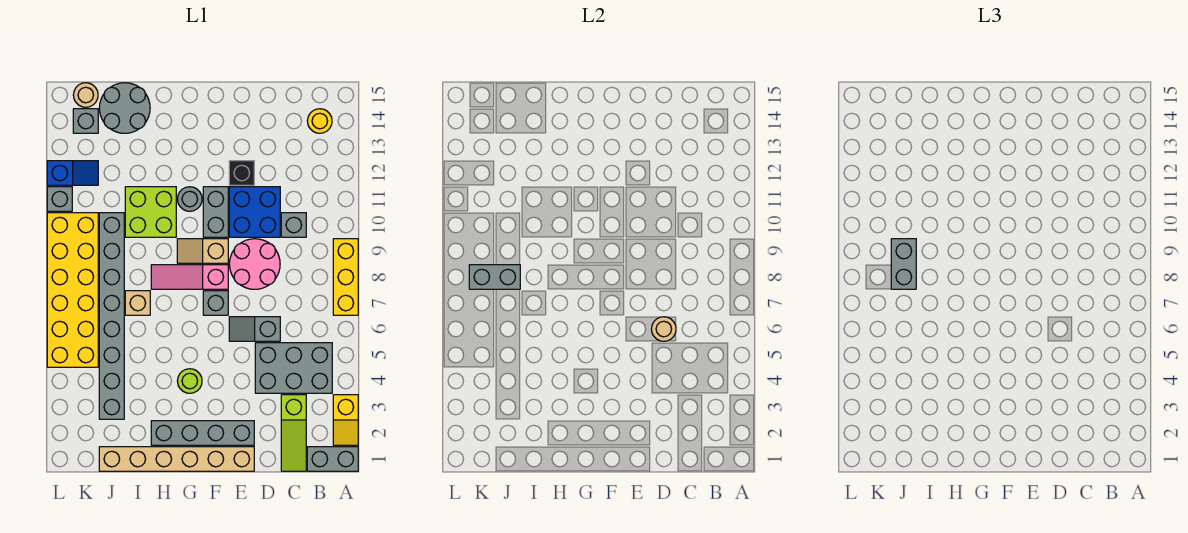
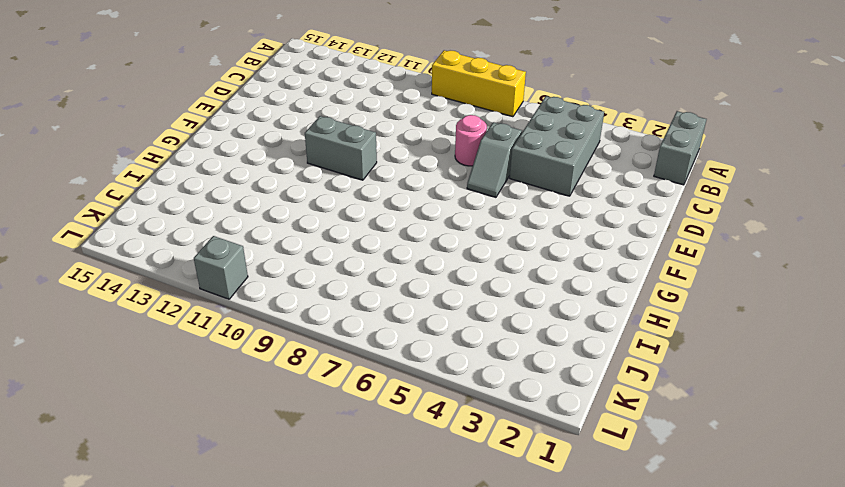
pink 1x1 round brick [455,115,487,166] -> none
none -> yellow 1x2 slope [333,395,358,445]
none -> yellow 1x1 round brick [307,109,332,133]
none -> lime 1x3 slope [281,395,306,471]
none -> grey 1x1 brick [281,213,306,237]

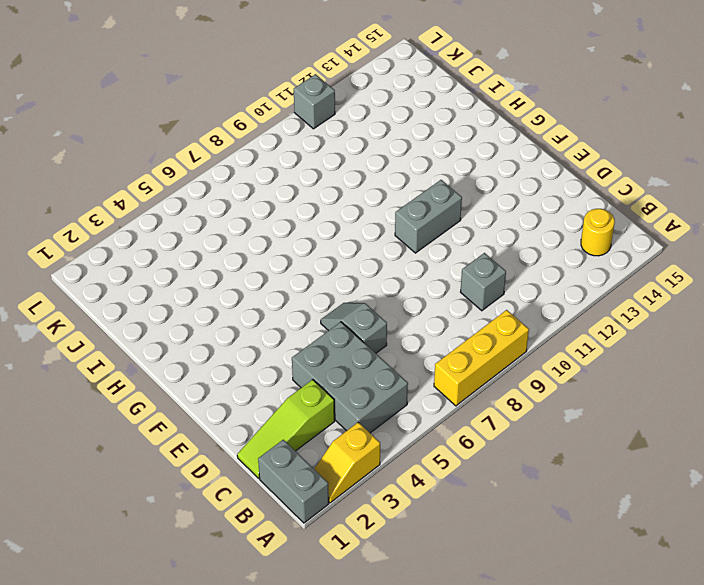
none -> pink 2x2 round brick [229,239,280,289]
none -> blue 2x2 brick [229,187,280,237]
none -> tan 1x6 brick [99,447,254,471]
none -> grey 1x4 brick [151,421,254,445]

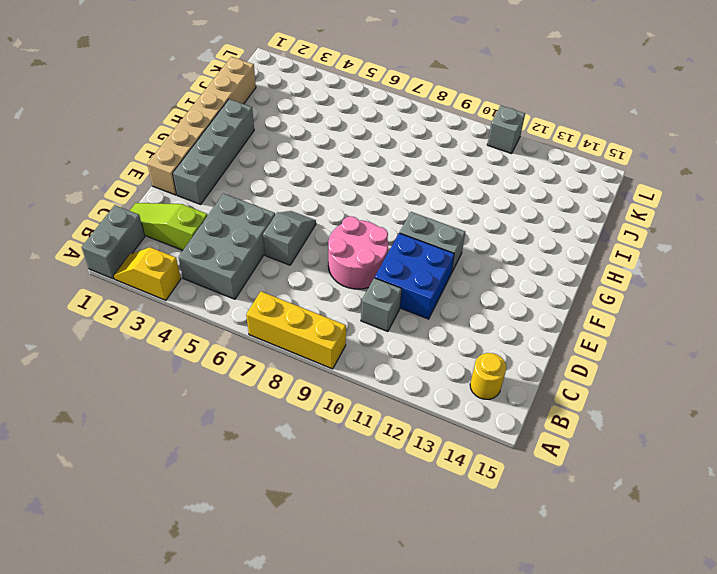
none -> black 1x1 brick [229,161,254,185]
none -> grey 1x1 brick [203,291,228,315]
none -> pink 1x3 slope [151,265,228,289]
none -> tan 1x2 slope [177,239,228,263]

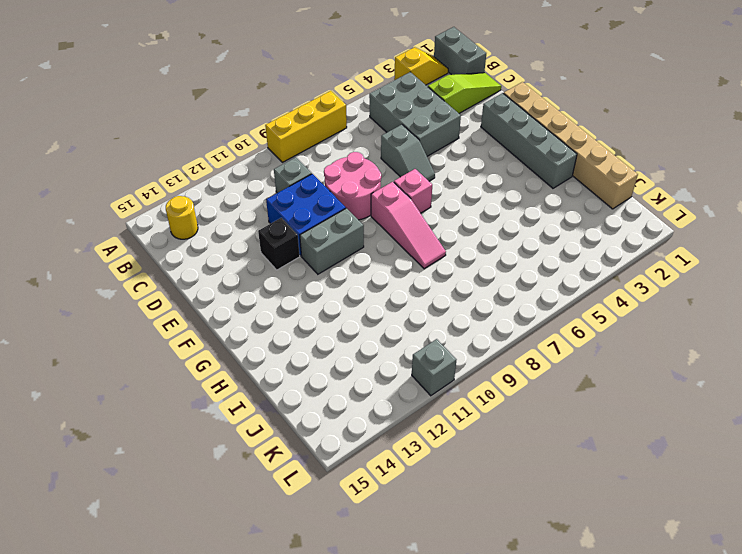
pink 1x1 brick [394,169,432,213] -> grey 1x1 brick [203,291,228,315]
none -> tan 1x2 slope [177,239,228,263]
none -> lime 1x1 round brick [177,369,202,393]
none -> grey 1x1 round brick [177,187,202,211]
none -> lime 2x2 brick [125,187,176,237]

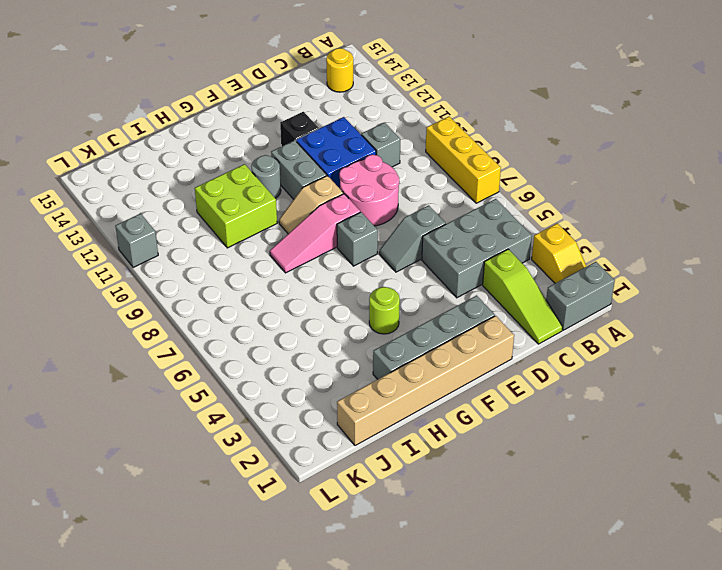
none -> tan 1x1 brick [125,291,150,315]
none -> grey 2x2 round brick [99,83,150,133]
none -> grey 1x8 brick [99,213,124,419]
none -> yellow 2x6 brick [47,213,98,367]

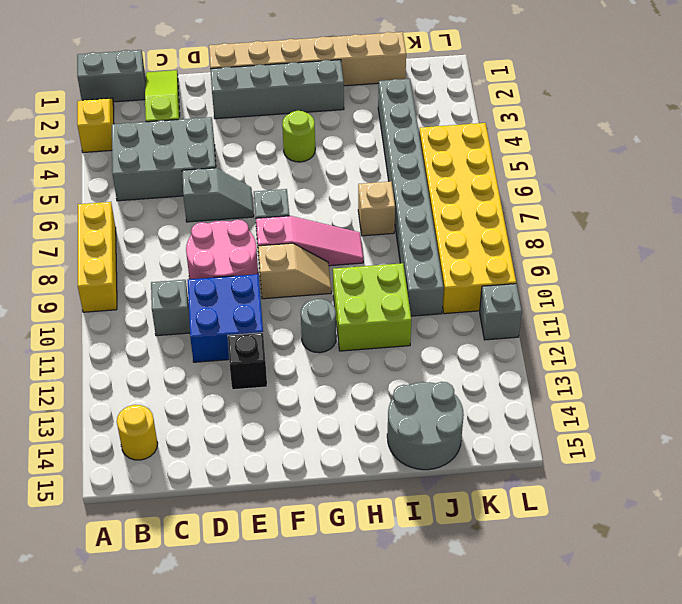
none -> grey 1x2 brick [203,187,228,237]
none -> blue 1x2 slope [47,161,98,185]
none -> grey 1x1 brick [73,109,98,133]
none -> tan 1x1 round brick [73,83,98,107]

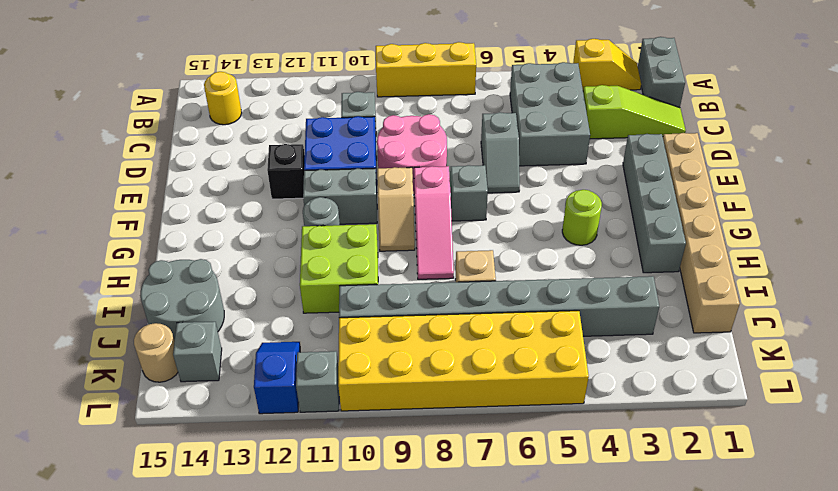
none -> tan 1x1 round brick [651,317,676,341]
none -> grey 1x2 brick [469,265,520,289]
none -> grey 1x2 brick [891,239,916,289]

